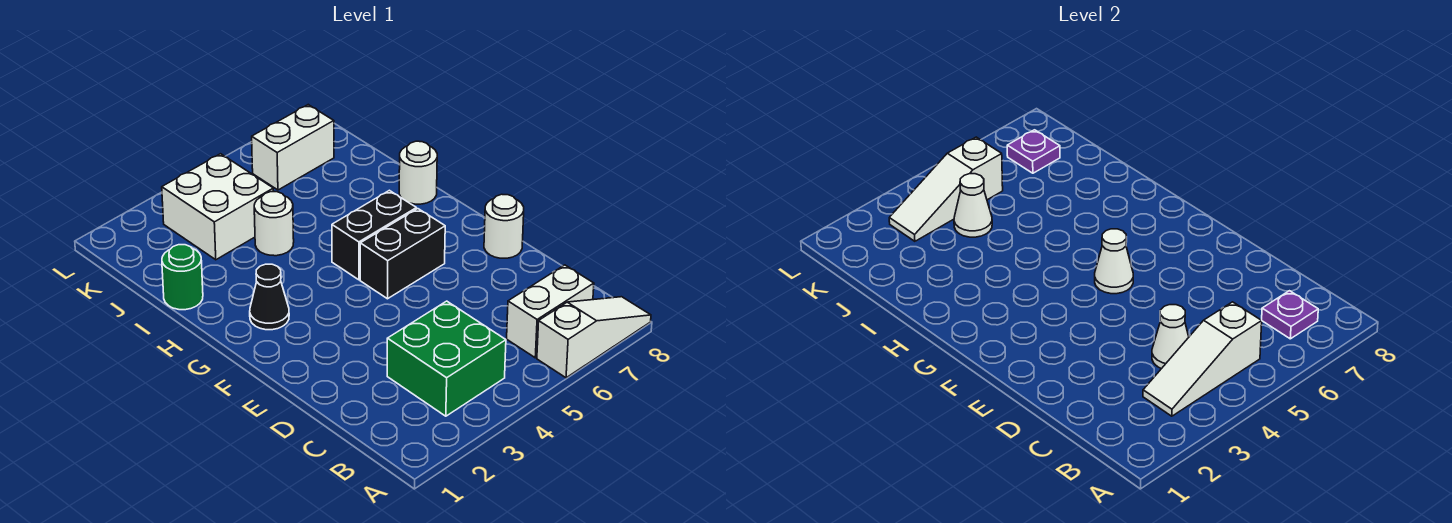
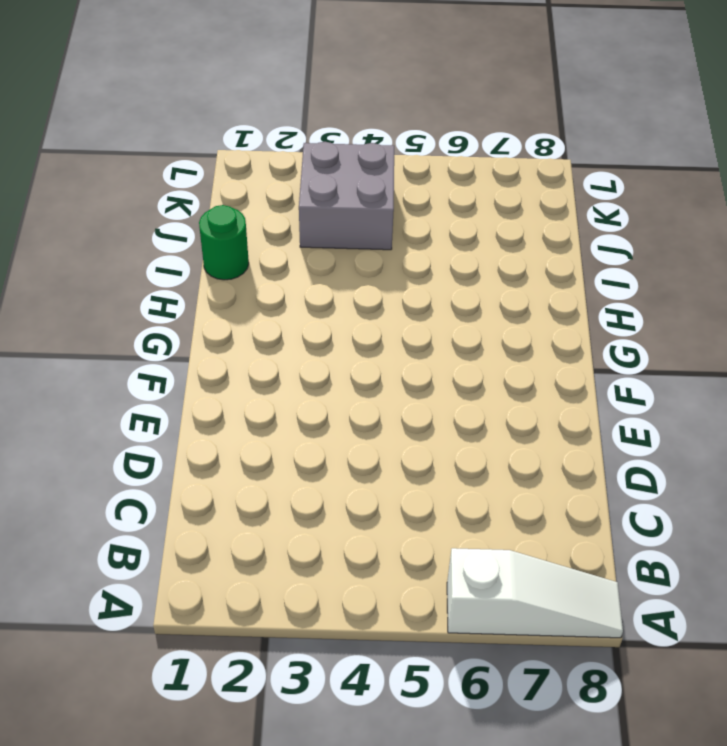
grey 2x2 brick [299,142,394,250] -> white 2x2 brick [162,154,274,260]
none -> green 2x2 brick [387,301,506,416]
none -> white 1x2 brick [507,265,594,358]
none -> white 1x1 round brick [484,194,524,258]

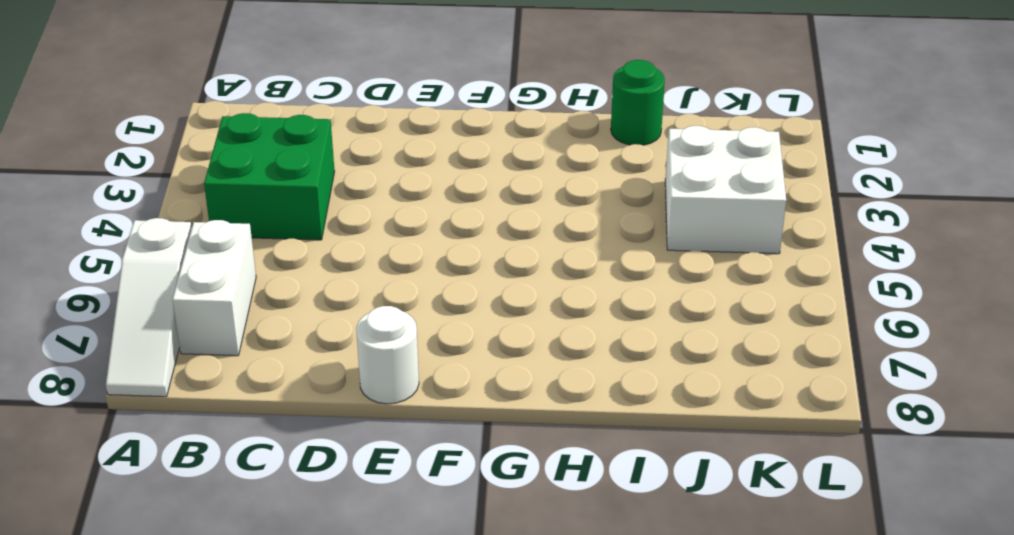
none -> black 1x2 brick [360,209,445,299]
none -> black 1x1 cone [250,264,289,330]
none -> black 1x2 brick [332,190,416,280]

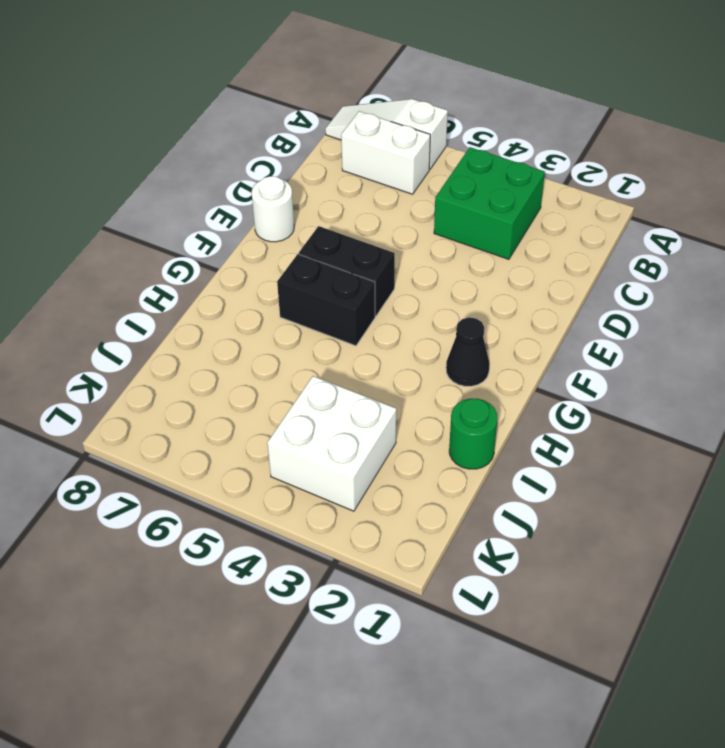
none -> white 1x1 round brick [399,141,437,204]
none -> white 1x1 round brick [254,192,294,256]
none -> white 1x2 brick [252,105,334,190]

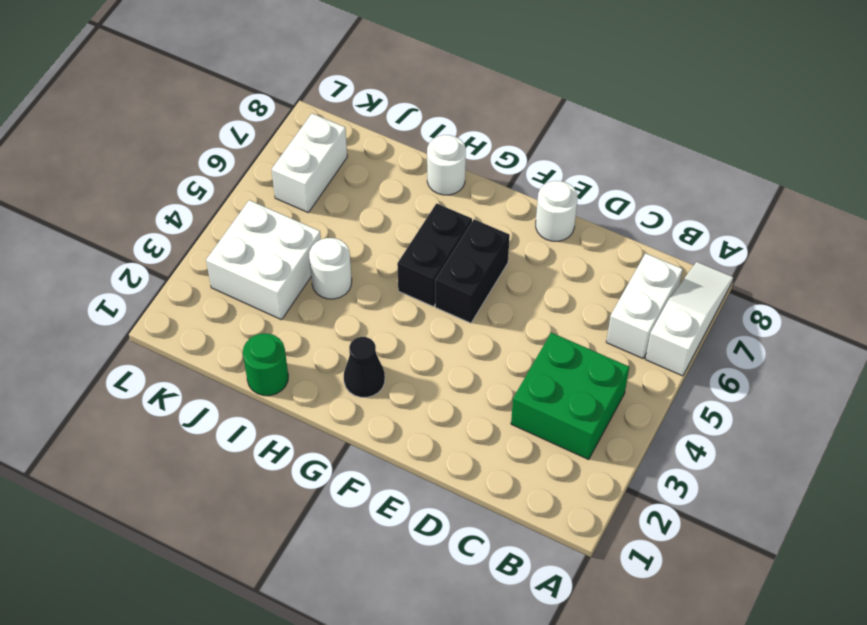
none -> white 1x3 slope [1143,302,1262,416]
none -> purple 1x1 plate [1262,291,1318,339]
none -> white 1x1 cone [1152,305,1189,369]

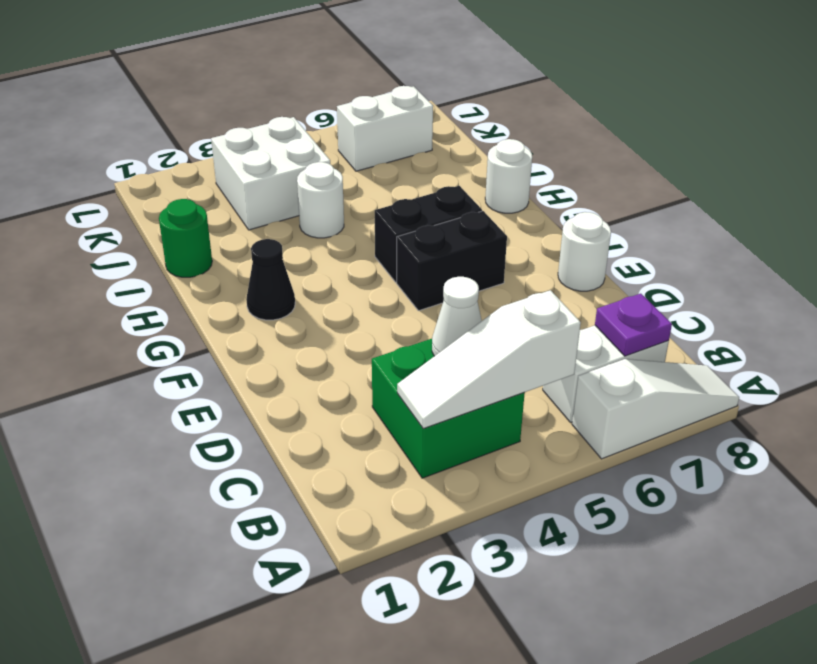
none -> white 1x1 cone [1095,229,1133,294]
none -> white 1x1 cone [954,174,992,237]
none -> white 1x3 slope [889,137,1003,241]

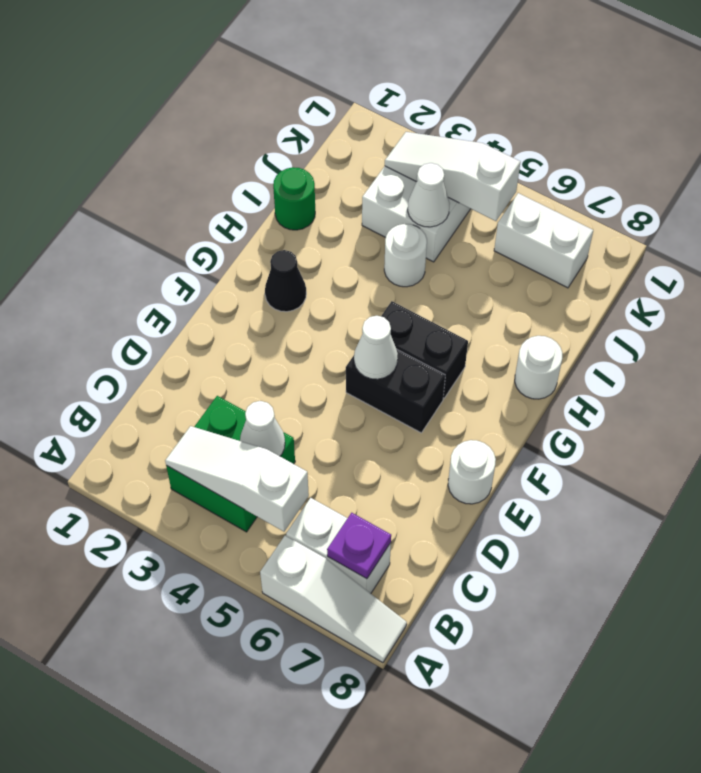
none -> purple 1x1 plate [1007,130,1060,173]

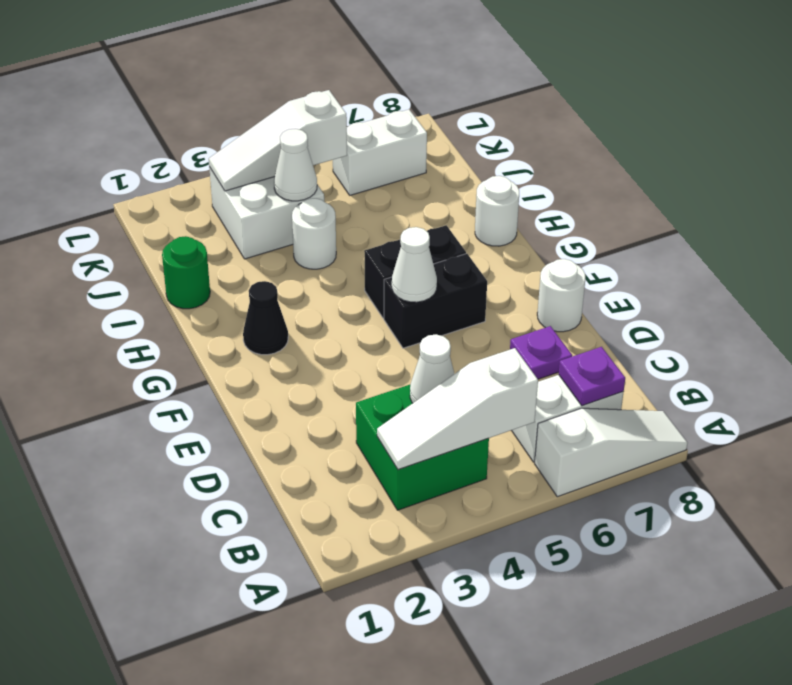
purple 1x1 plate [510,326,572,379] -> purple 1x1 plate moved to [1007,130,1060,173]

